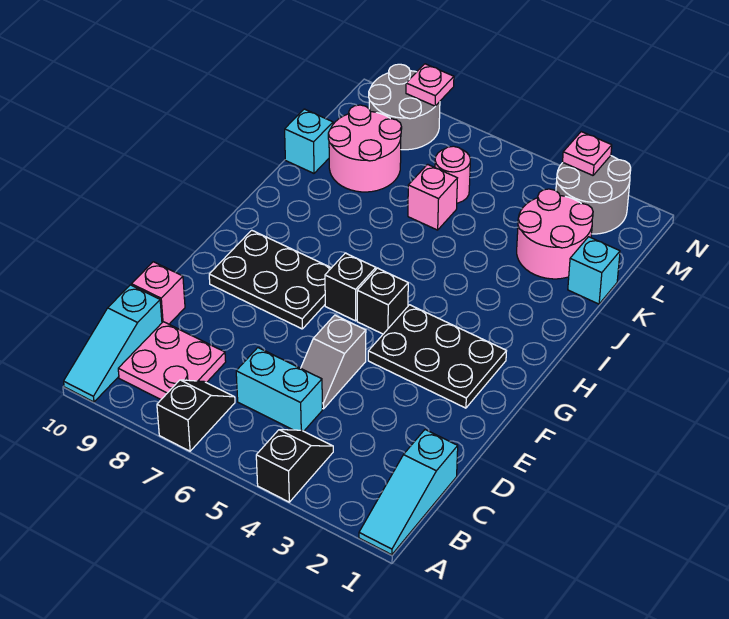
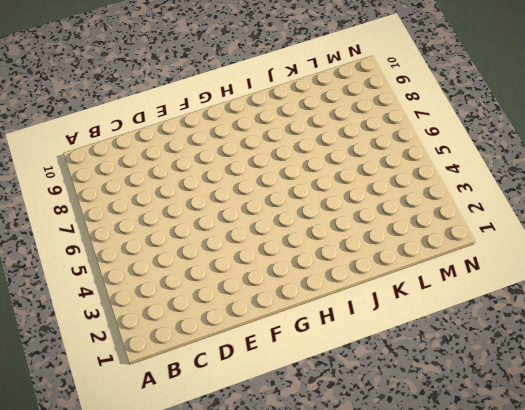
none -> cyan 1x3 slope [359,430,458,555]
none -> black 1x2 slope [256,430,333,502]
none -> black 1x2 slope [157,380,235,451]

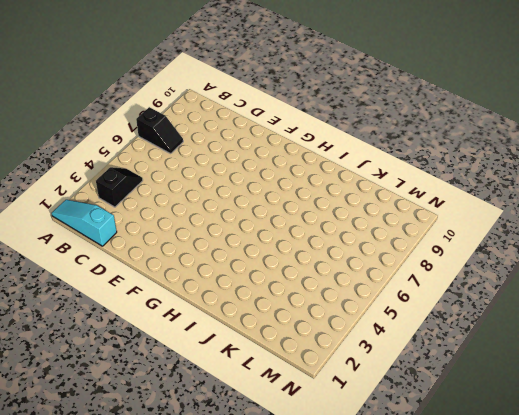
black 1x2 slope [96,167,143,207] -> black 1x2 slope turned to [256,430,333,502]
none -> cyan 1x3 slope [64,285,162,402]
none -> pink 2x2 plate [118,322,226,399]
none -> cyan 1x2 brick [236,348,322,431]

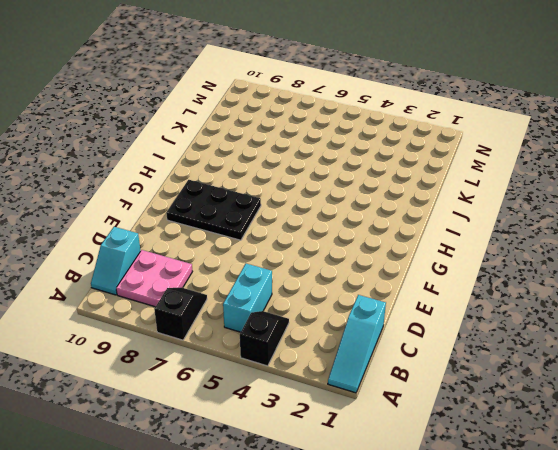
cyan 1x2 brick [223,264,272,332] -> cyan 1x2 brick turned to [236,348,322,431]
cyan 1x2 slope [91,227,140,295] -> cyan 1x3 slope [64,285,162,402]
none -> grey 1x2 slope [301,315,366,409]
none -> pink 1x1 brick [131,262,185,324]
none -> black 2x3 plate [368,305,506,408]

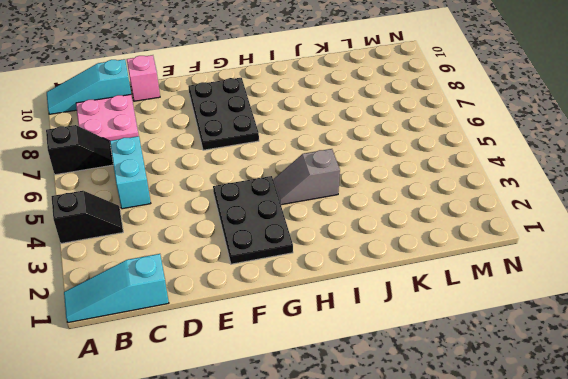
grey 1x2 slope [273,149,340,205] -> grey 1x2 slope moved to [301,315,366,409]
none -> black 1x1 brick [357,268,408,334]
none -> black 1x1 brick [325,253,376,321]
none -> cyan 1x1 brick [568,237,620,304]

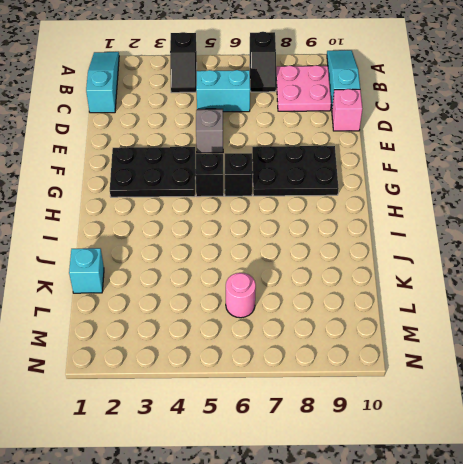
none -> pink 2x2 round brick [517,189,593,279]
none -> pink 1x1 brick [408,164,457,230]
none -> pink 2x2 round brick [328,105,402,192]

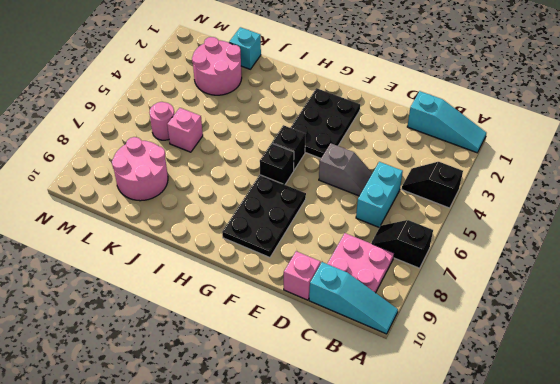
none -> cyan 1x1 brick [285,109,333,173]
none -> grey 2x2 round brick [556,156,631,234]
none -> grey 2x2 round brick [369,64,440,150]

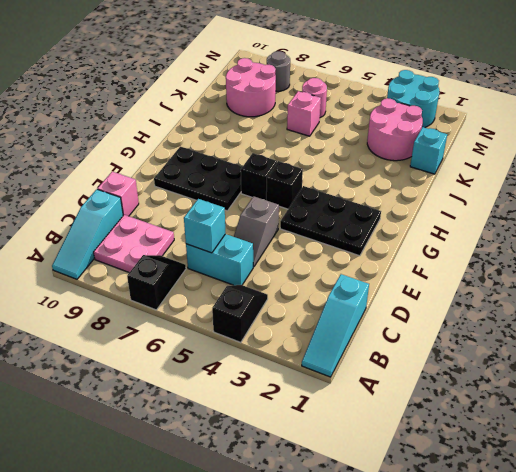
cyan 1x1 brick [184,199,226,253] -> cyan 1x1 brick moved to [285,109,333,173]
cyan 2x2 round brick [387,70,439,128] -> grey 2x2 round brick [556,156,631,234]
grey 1x1 round brick [267,51,290,91] -> grey 2x2 round brick [369,64,440,150]
none -> pink 1x1 plate [563,132,612,175]
none -> pink 1x1 plate [406,64,454,106]

